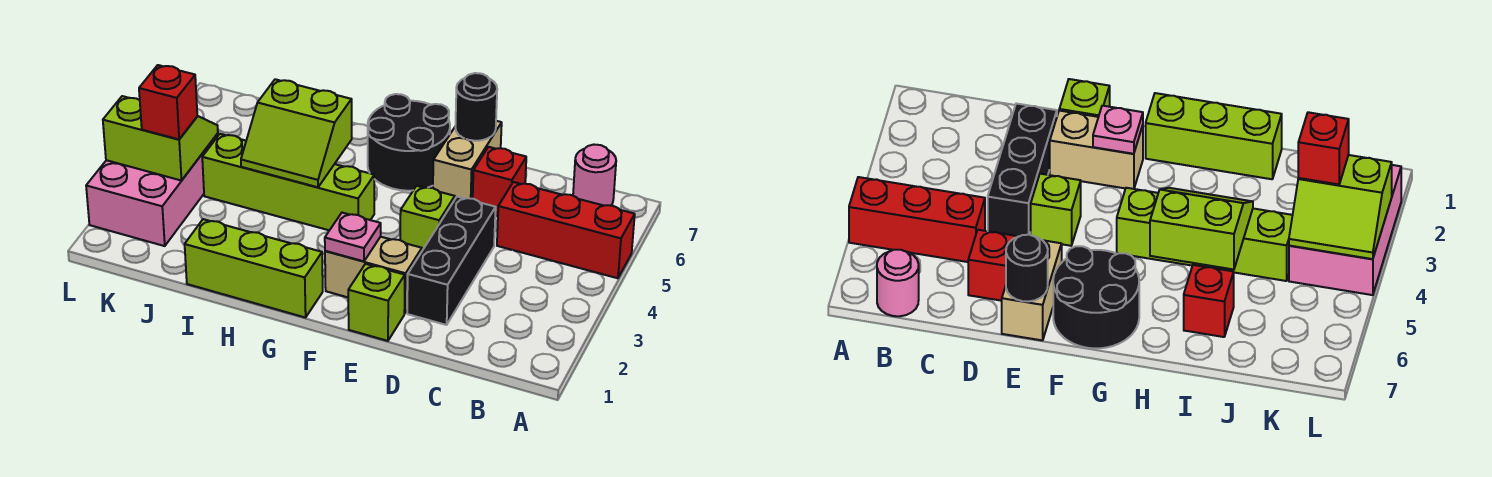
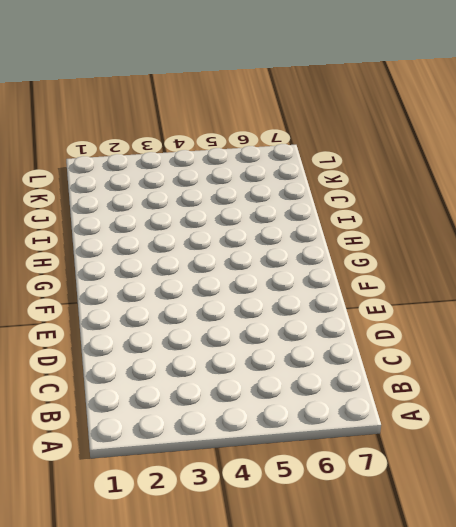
none -> red 1x3 brick [497,182,635,278]
none -> pink 1x1 round brick [573,145,616,206]
none -> black 1x3 brick [407,197,496,325]

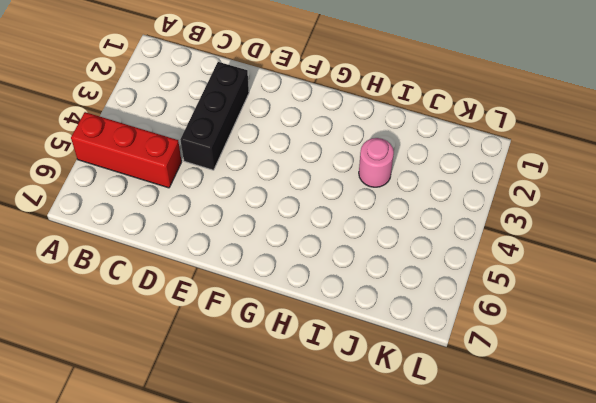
pink 1x1 round brick [359,138,394,187] -> pink 1x1 round brick moved to [573,145,616,206]
none -> red 1x1 brick [473,147,526,216]
none -> lime 1x1 brick [348,264,405,341]
none -> tan 1x2 brick [325,237,422,313]

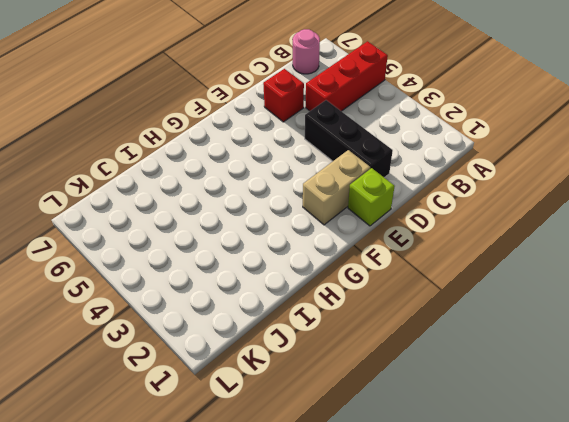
none -> lime 1x1 brick [400,186,455,251]
none -> tan 1x2 brick [433,121,502,199]
none -> black 2x2 round brick [368,94,450,191]

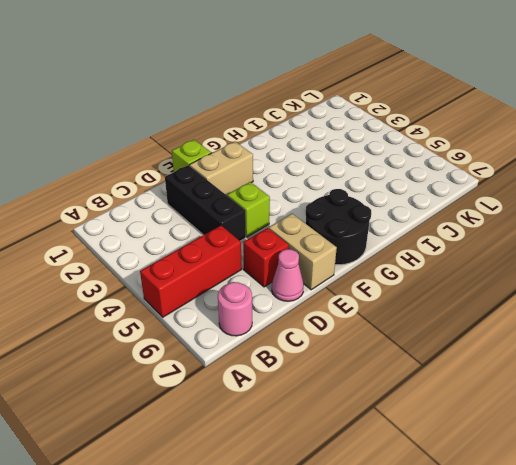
pink 1x1 cone [272,249,304,301] -> none
none -> lime 1x3 brick [185,219,323,318]
none -> lime 1x4 brick [202,134,374,230]
none -> red 1x1 brick [1184,265,1234,337]

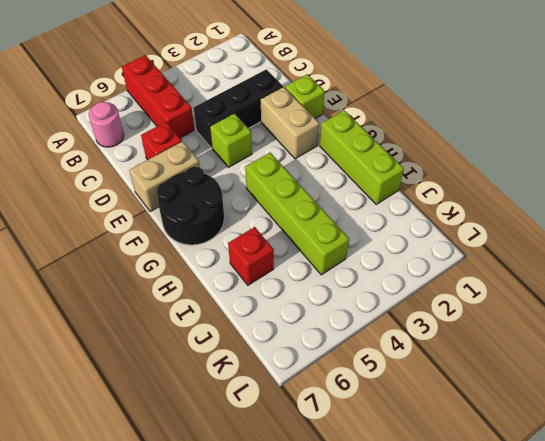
none -> pink 2x3 brick [86,133,218,246]
none -> black 1x1 round brick [455,73,497,141]
none -> pink 1x1 plate [325,213,381,261]

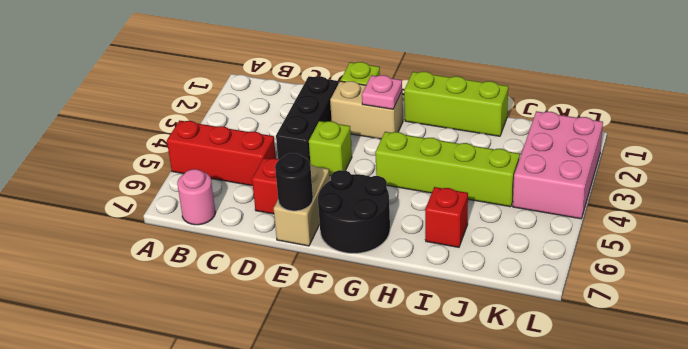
none -> lime 2x2 slope [241,79,352,187]
none -> lime 2x2 slope [103,96,218,181]
none -> red 1x1 brick [139,65,197,139]

